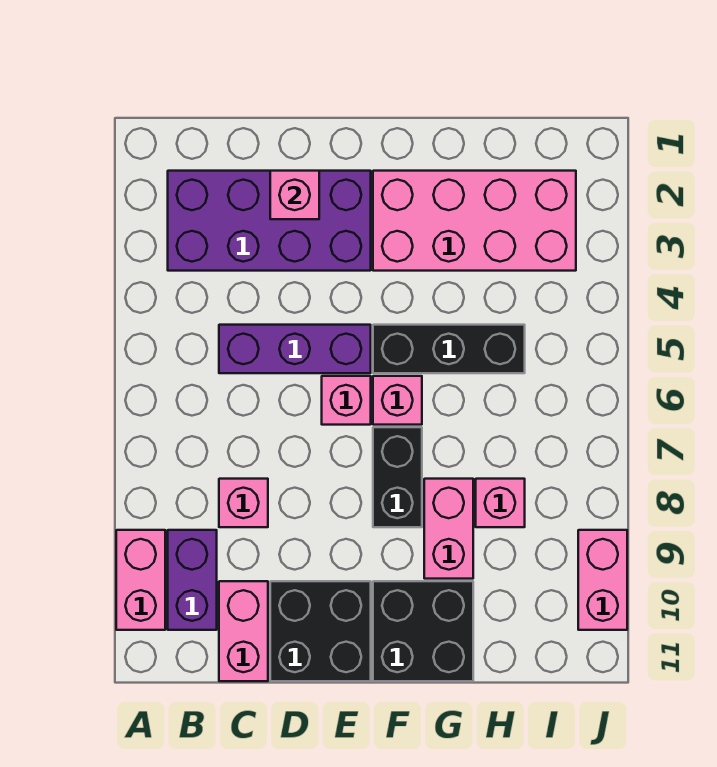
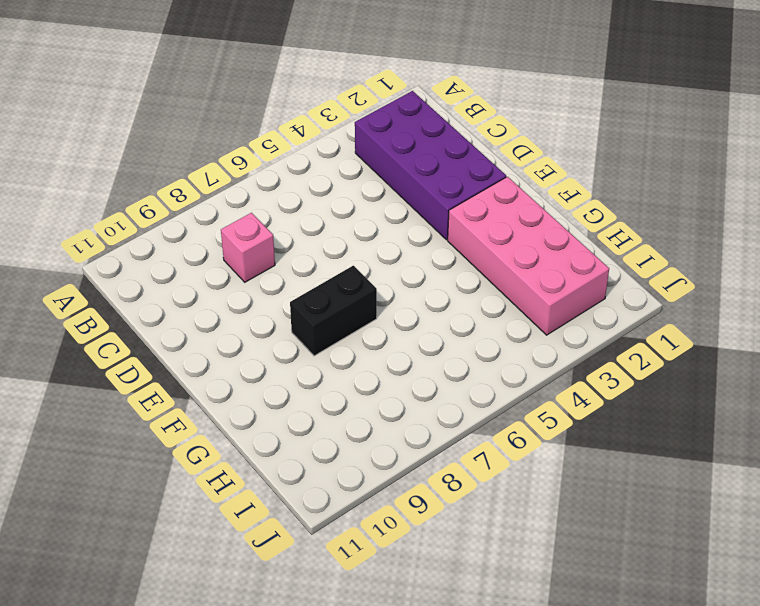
none -> pink 1x2 brick [116,530,165,630]
none -> purple 1x2 brick [168,530,217,630]
none -> purple 1x3 brick [219,325,371,373]

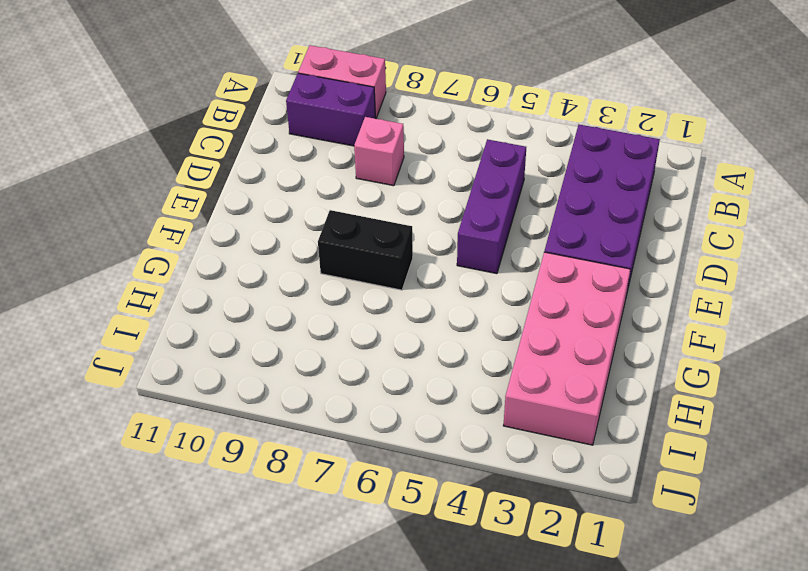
none -> pink 1x2 brick [219,581,268,681]
none -> black 2x2 brick [270,581,371,681]
none -> pink 1x1 brick [322,376,371,425]

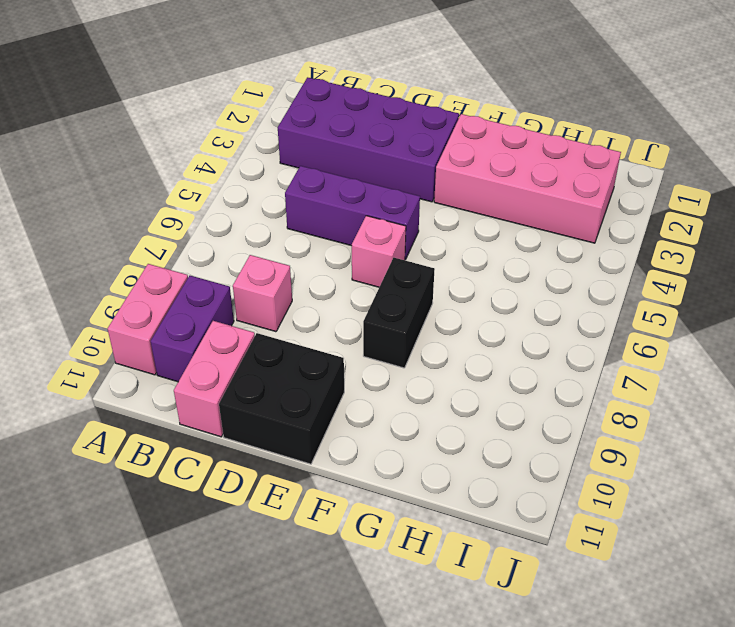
none -> black 1x3 brick [373,325,525,373]
none -> pink 1x1 brick [373,376,422,425]
none -> black 2x2 brick [373,581,473,681]

